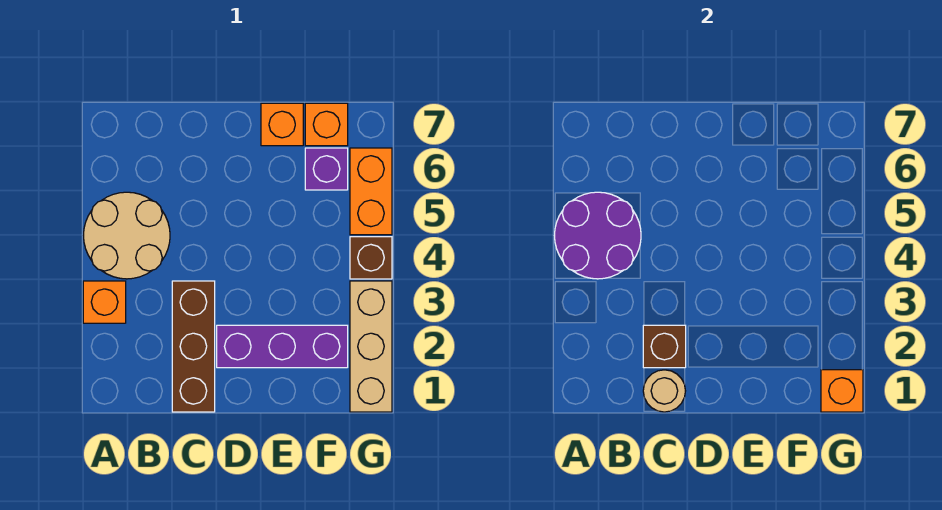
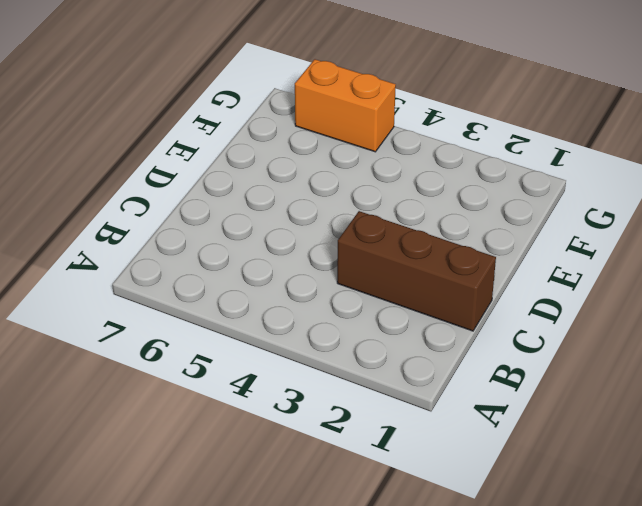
none -> orange 1x1 brick [83,281,126,323]
none -> tan 2x2 round brick [84,192,170,279]
none -> purple 1x3 brick [217,325,348,368]

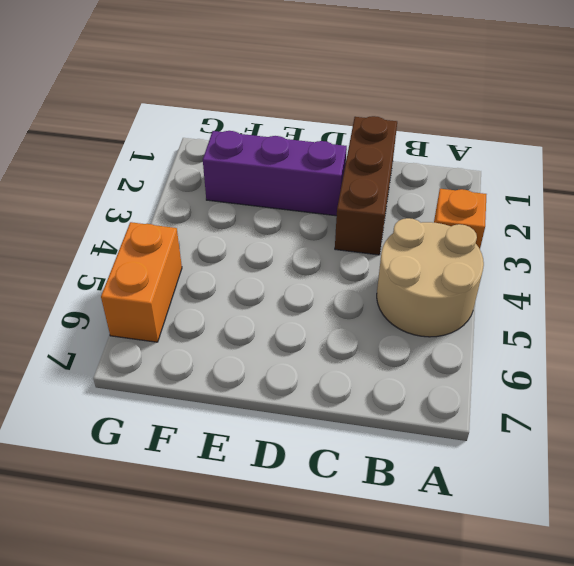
none -> orange 1x1 brick [261,103,303,146]
none -> purple 1x1 brick [305,148,348,190]
none -> orange 1x1 brick [305,103,348,146]

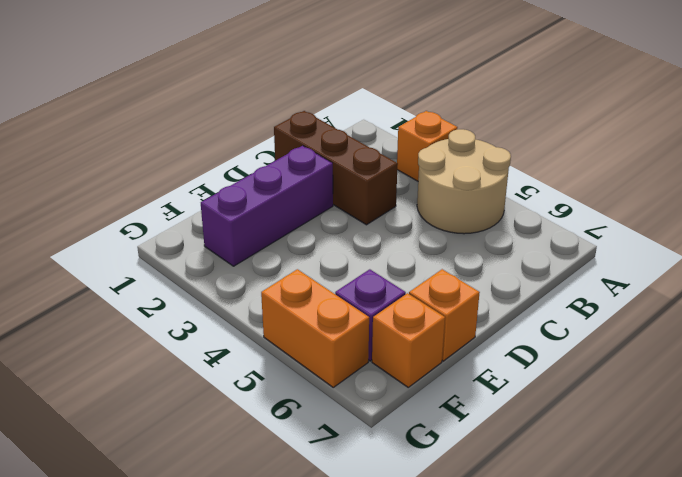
none -> tan 1x3 brick [350,281,392,412]
none -> brown 1x1 brick [350,237,392,279]
none -> purple 2x2 round brick [555,192,641,279]

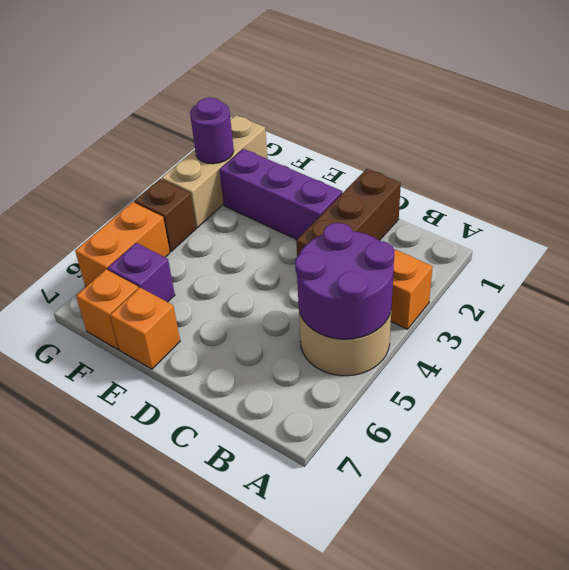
purple 1x1 round brick [190,98,234,164] -> none
none -> tan 1x1 round brick [643,370,685,412]
none -> brown 1x1 brick [643,325,686,368]
none -> orange 1x1 brick [821,370,863,412]

